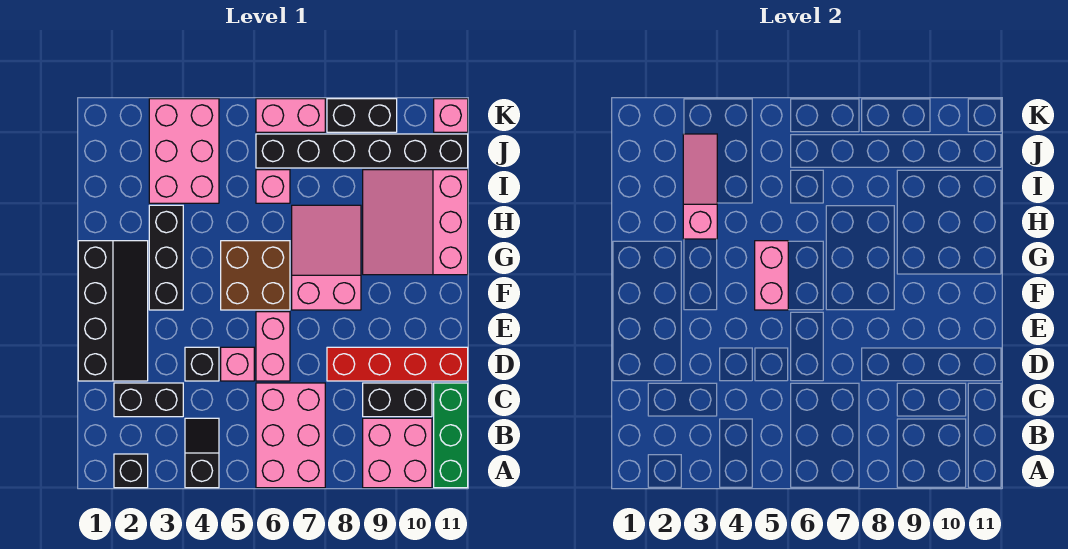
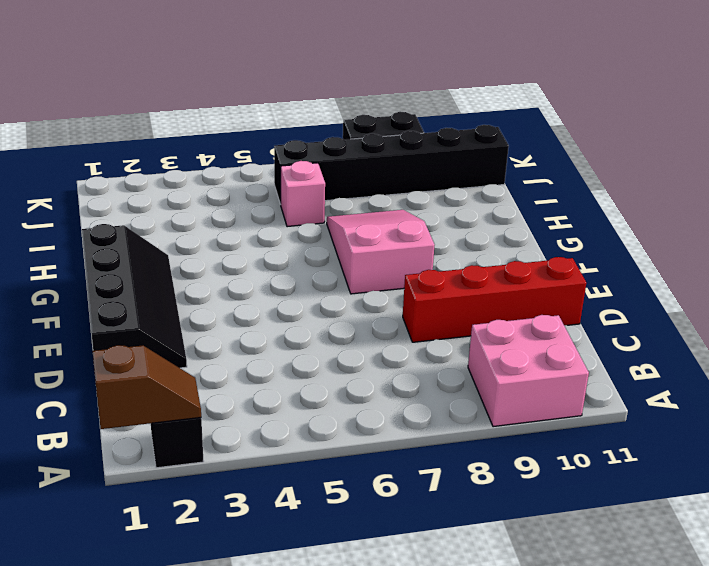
brown 1x2 slope [93,345,201,429] -> none
none -> black 1x2 slope [185,418,219,488]
none -> pink 2x3 brick [256,383,325,488]
none -> green 1x3 brick [434,383,468,488]

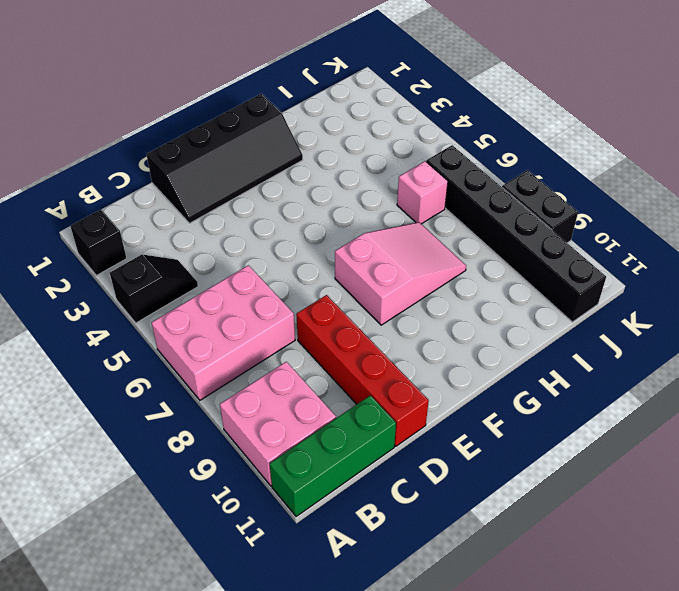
none -> black 1x2 brick [114,383,183,417]
none -> black 1x2 brick [363,383,432,417]
none -> black 1x1 brick [185,347,219,381]

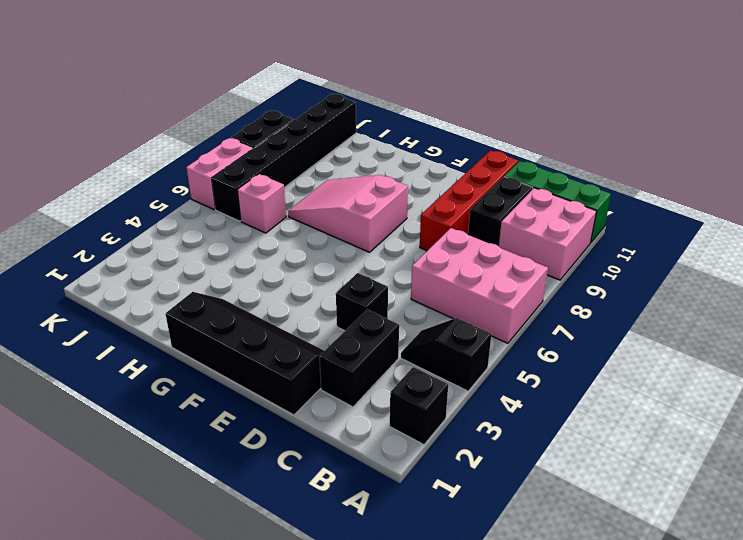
none -> pink 1x1 brick [221,347,254,381]
none -> pink 1x2 brick [256,312,290,381]
none -> black 1x3 brick [149,205,183,310]

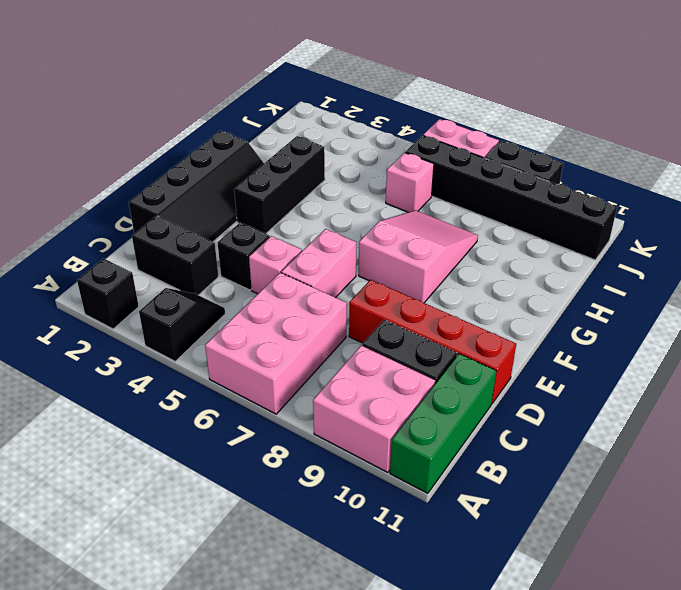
none -> brown 2x2 brick [221,241,290,310]
none -> pink 3x3 slope [363,170,468,275]
none -> pink 2x3 brick [149,99,219,203]

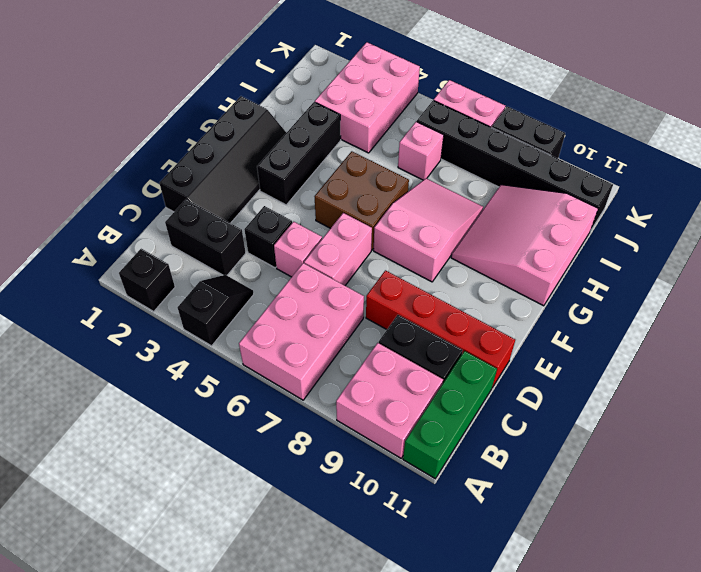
none -> pink 1x1 brick [434,99,468,132]
none -> pink 1x2 brick [755,241,788,310]
none -> pink 1x3 slope [683,134,717,239]

